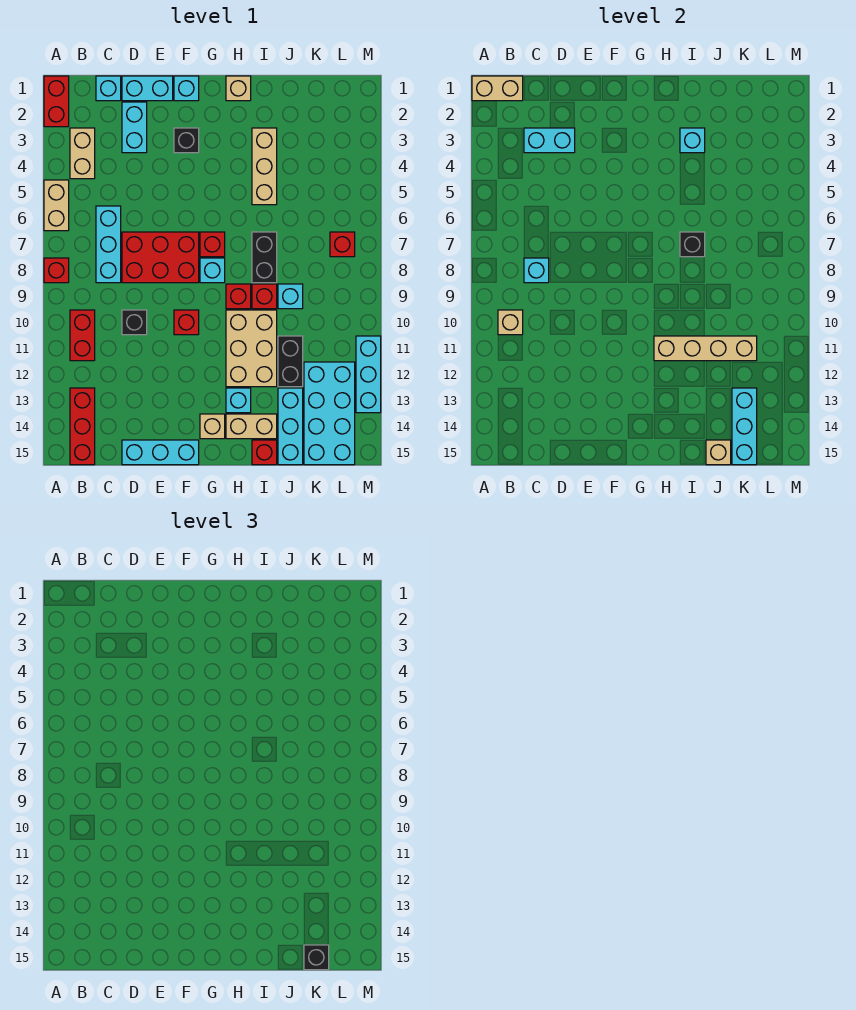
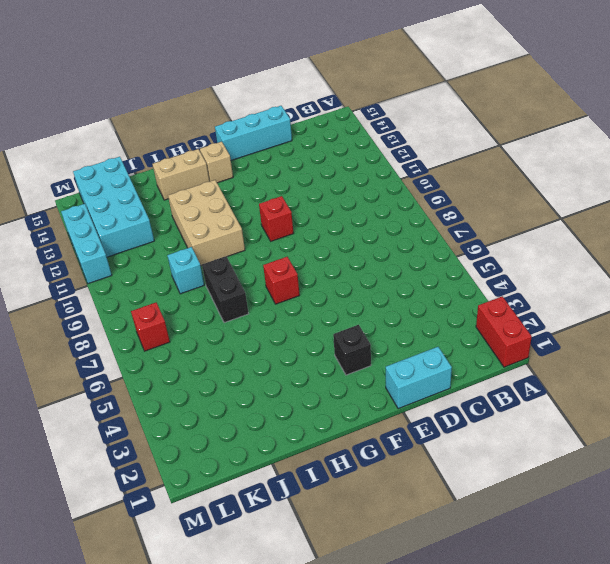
none -> tan 1x2 brick [44,180,69,231]
none -> red 1x1 brick [44,258,69,283]
none -> tan 1x2 brick [70,128,95,179]
none -> red 1x2 brick [70,310,95,361]

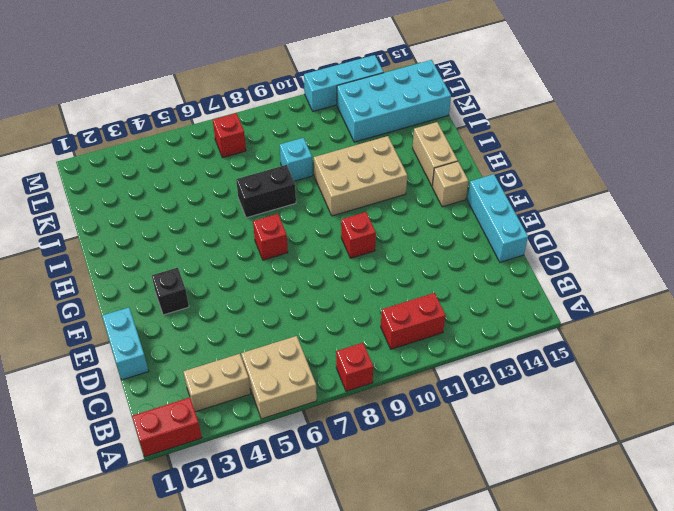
tan 2x2 brick [241,336,317,419] -> tan 1x2 brick [44,180,69,231]
none -> red 1x3 brick [70,388,95,465]
none -> cyan 1x1 brick [96,76,121,101]
none -> cyan 1x3 brick [96,206,121,283]
none -> cyan 1x2 brick [122,102,147,153]

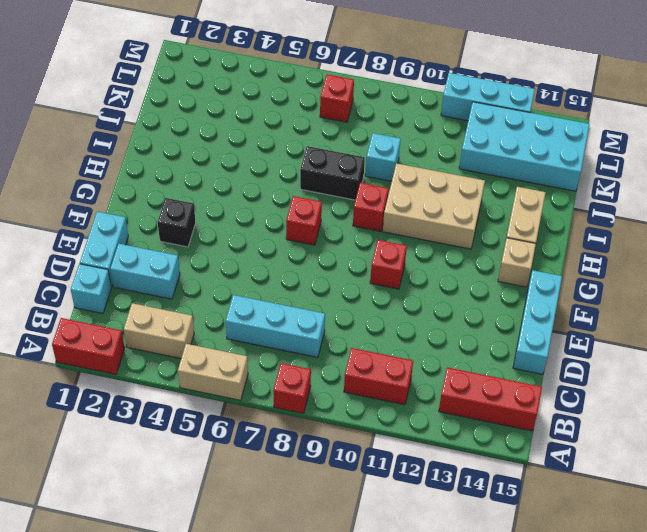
none -> red 2x3 brick [122,232,199,283]
none -> black 1x1 brick [122,310,147,335]
none -> cyan 1x1 brick [174,76,199,101]
none -> cyan 1x1 brick [200,258,225,283]

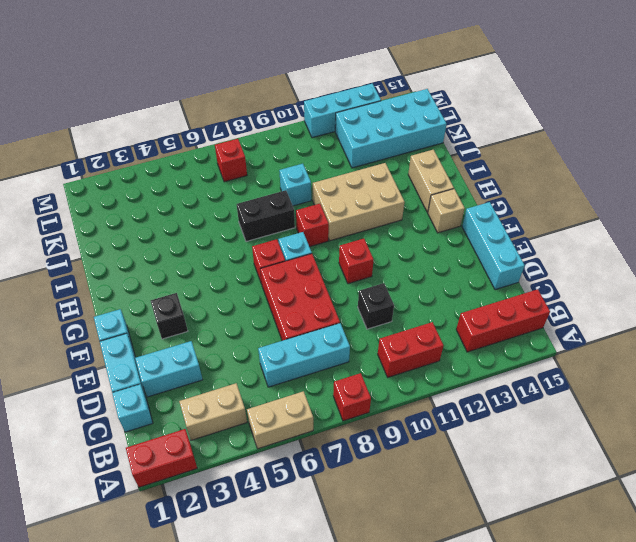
none -> tan 1x1 brick [226,76,251,101]
none -> cyan 1x1 brick [226,388,251,413]
none -> tan 1x3 brick [252,128,277,205]
none -> red 1x1 brick [252,284,277,309]

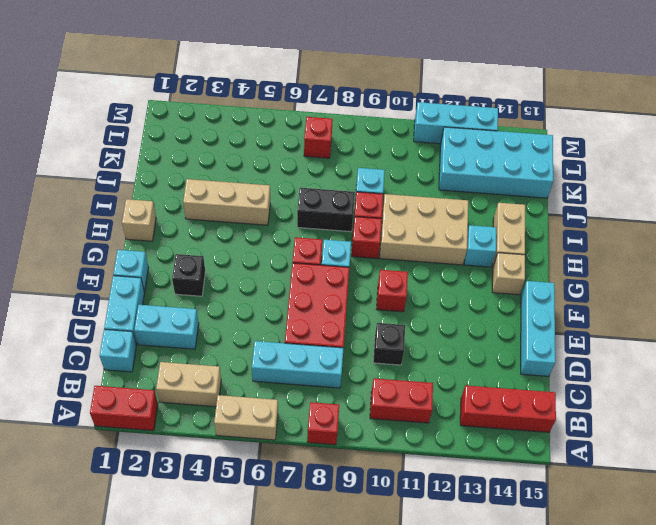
none -> red 1x1 brick [252,440,277,465]
none -> black 1x2 brick [278,336,303,387]
none -> cyan 1x3 brick [278,388,303,465]
none -> tan 1x2 brick [472,76,523,101]

